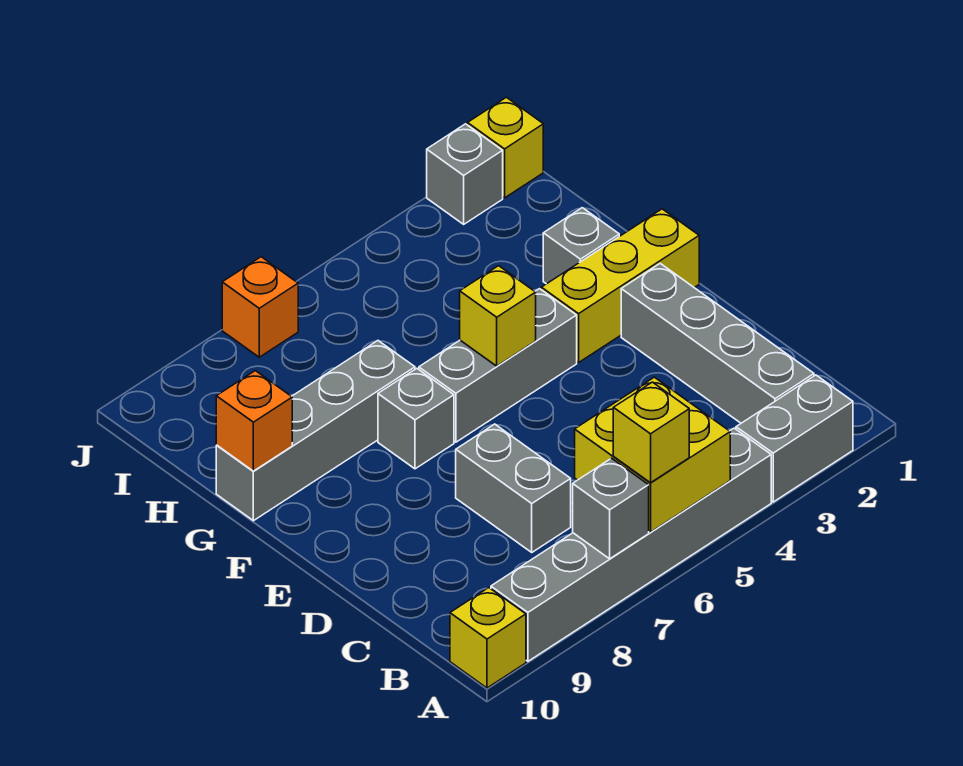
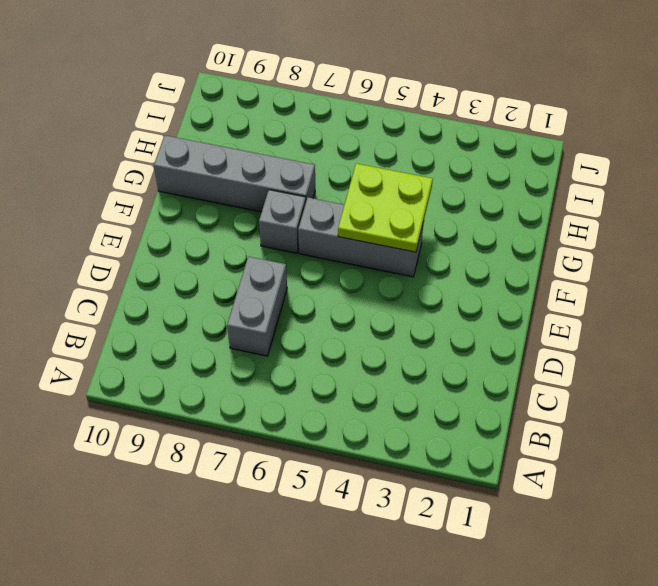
lime 2x2 plate [338,164,433,252] -> yellow 1x1 brick [460,266,536,366]
none -> grey 1x2 brick [736,375,853,502]
none -> grey 1x6 brick [491,428,771,661]
none -> yellow 1x1 brick [450,588,526,688]

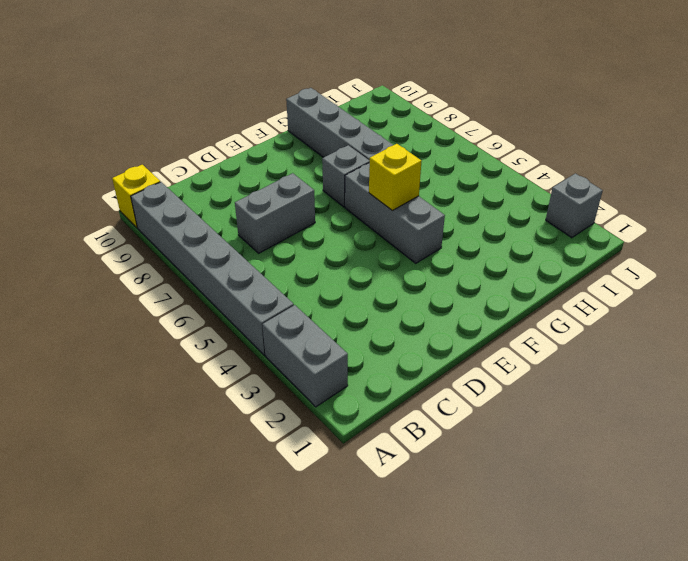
none -> grey 1x4 brick [621,263,814,423]
none -> yellow 1x3 brick [541,209,699,363]
none -> grey 1x1 brick [543,208,619,284]

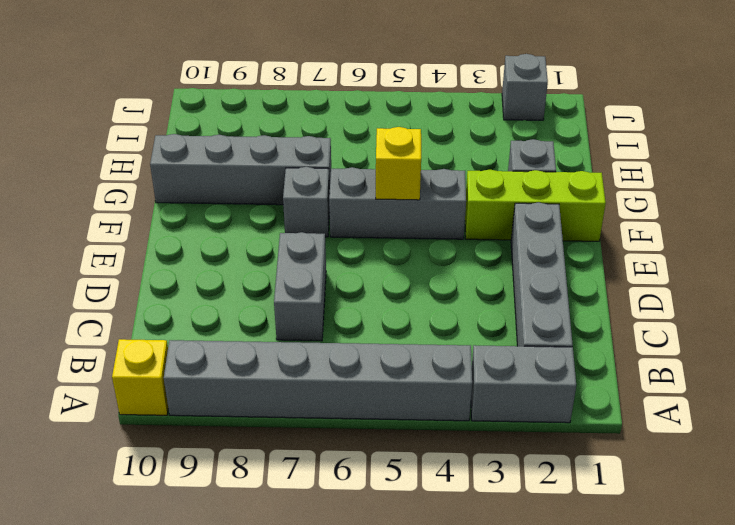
lime 1x3 brick [465,170,606,241] -> yellow 1x3 brick [541,209,699,363]
none -> yellow 1x1 brick [468,97,543,198]
none -> orange 1x1 brick [222,257,298,357]
none -> yellow 2x2 brick [575,377,730,532]

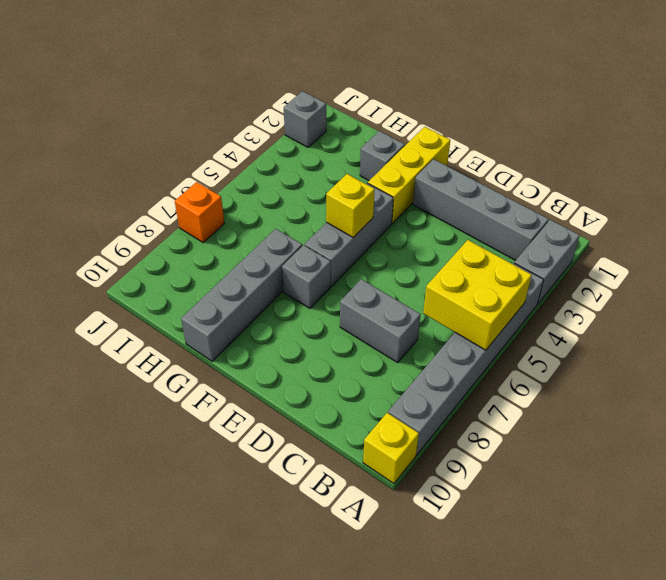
none -> yellow 1x1 brick [468,97,543,198]
none -> grey 1x1 brick [573,458,649,559]
none -> orange 1x1 brick [216,371,292,471]

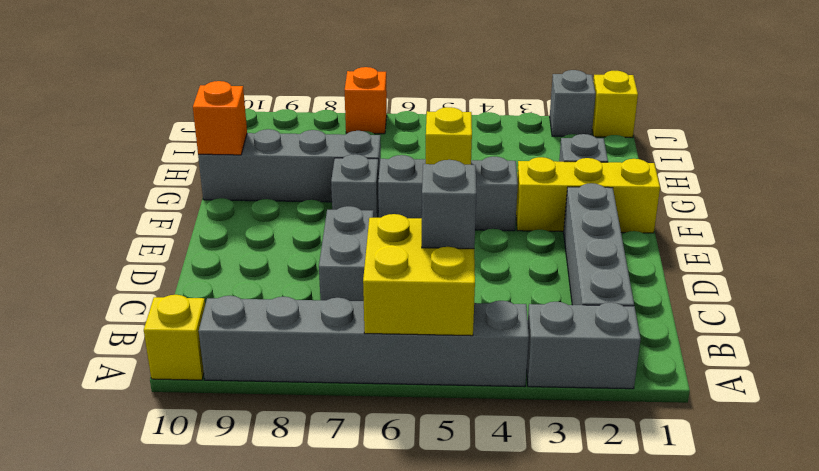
grey 1x1 brick [422,160,476,249] -> grey 1x1 brick moved to [573,458,649,559]
none -> yellow 1x1 brick [613,382,689,483]

